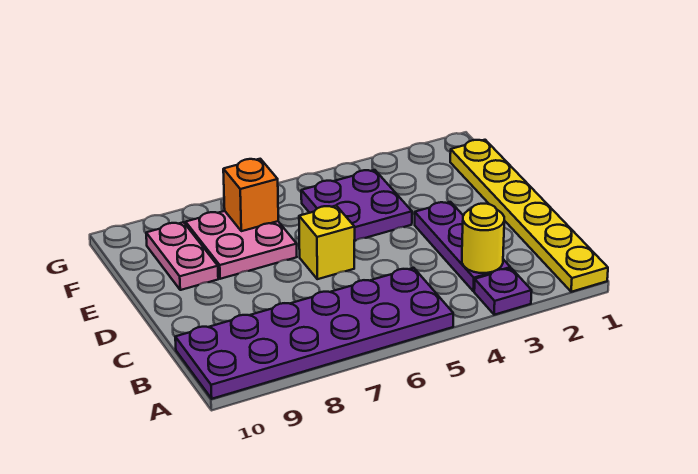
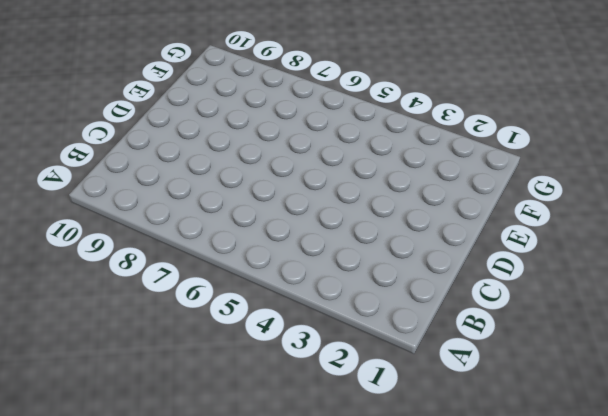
none -> yellow 1x6 plate [450,140,608,292]
none -> purple 1x1 plate [474,268,532,315]

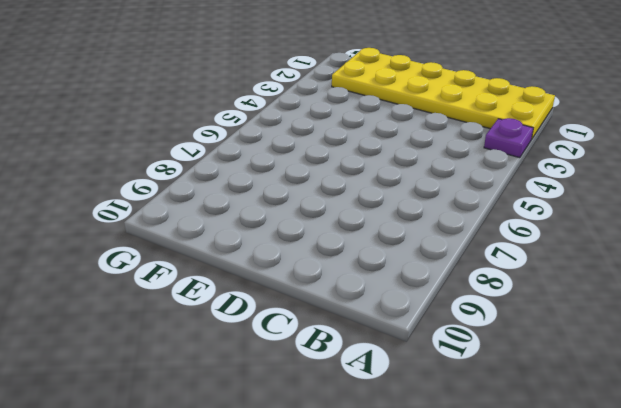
yellow 2x6 plate [332,48,555,139] -> yellow 1x6 plate [450,140,608,292]
none -> purple 2x6 plate [175,268,453,399]
none -> purple 1x3 plate [415,202,510,291]

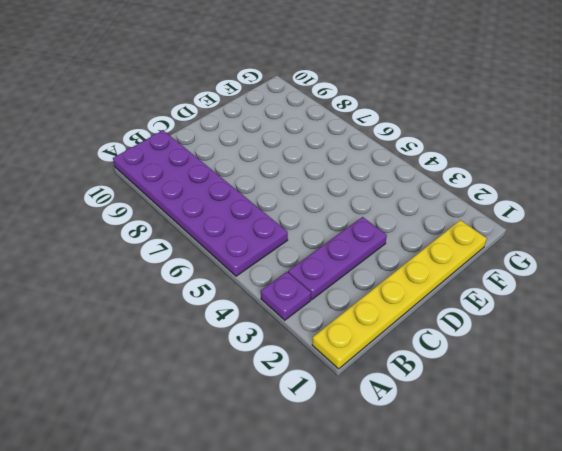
none -> yellow 1x1 brick [299,206,355,279]
none -> purple 2x2 plate [301,170,412,241]

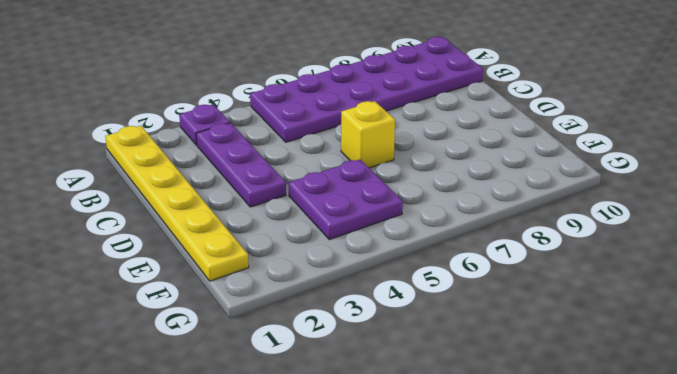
none -> pink 2x2 plate [186,211,297,279]
none -> pink 1x2 plate [146,222,218,290]

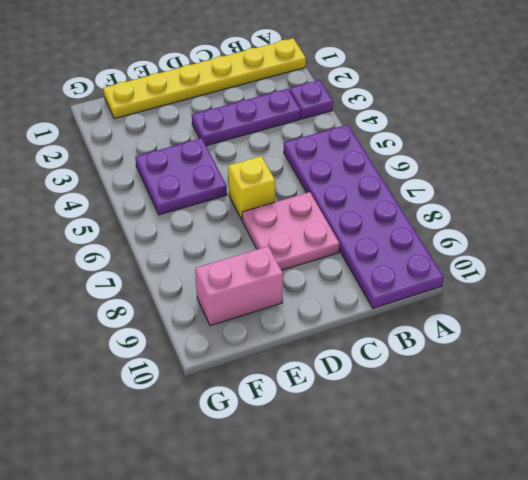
pink 2x2 plate [242,192,340,270] -> pink 2x2 plate moved to [186,211,297,279]
pink 1x2 brick [195,246,283,326] -> pink 1x2 plate [146,222,218,290]
none -> yellow 1x1 round brick [462,204,504,273]
none -> orange 1x1 brick [223,159,278,231]

